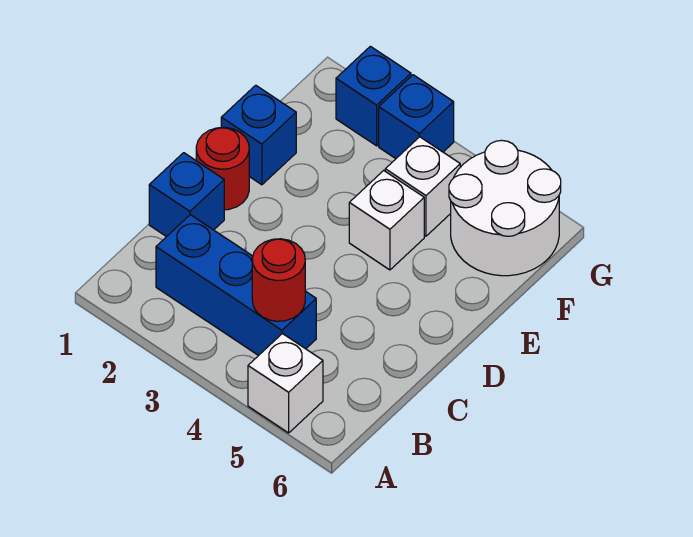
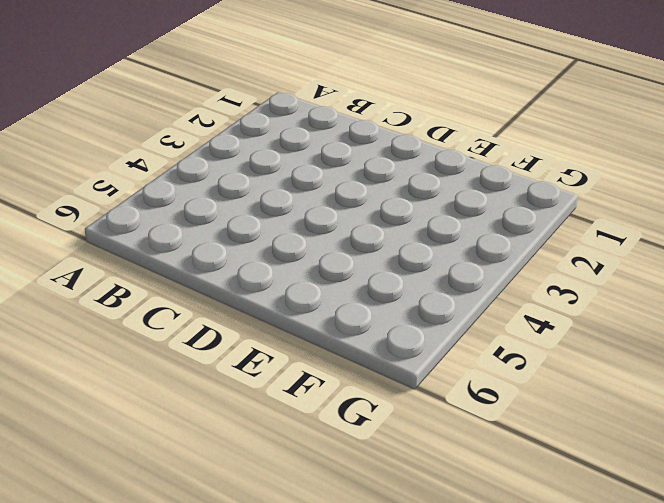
none -> white 1x1 brick [248,334,323,433]
none -> blue 1x3 brick [156,215,316,356]

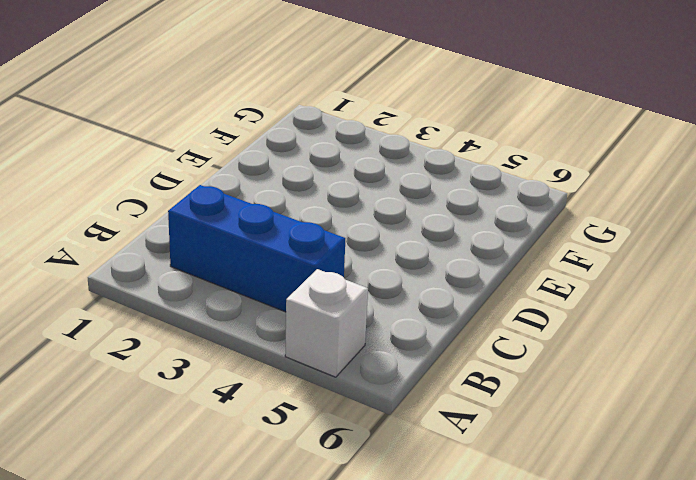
none -> blue 1x1 brick [149,153,224,237]
none -> red 1x1 round brick [196,127,249,210]

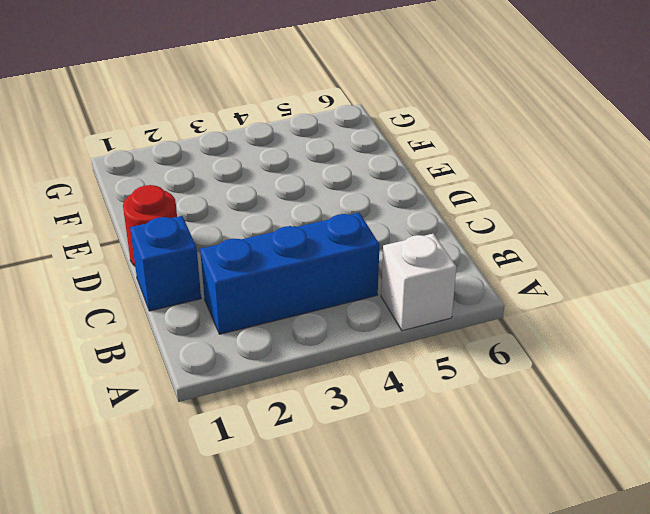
none -> blue 1x1 brick [221,85,296,185]
none -> white 1x1 brick [349,170,424,270]

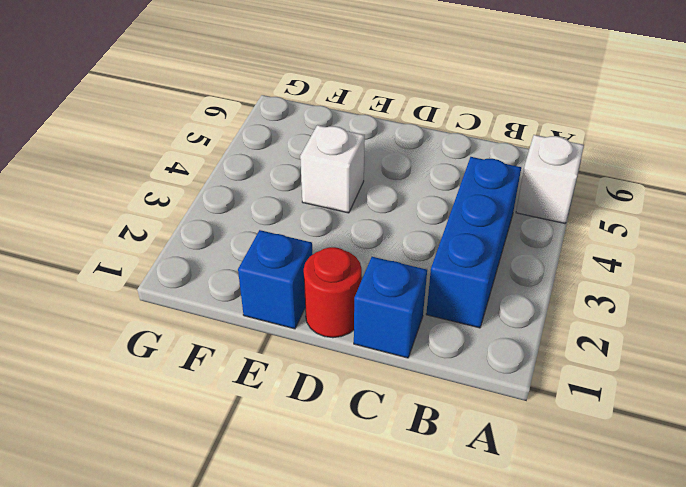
none -> white 1x1 brick [385,137,460,236]
none -> white 2x2 round brick [449,140,561,276]

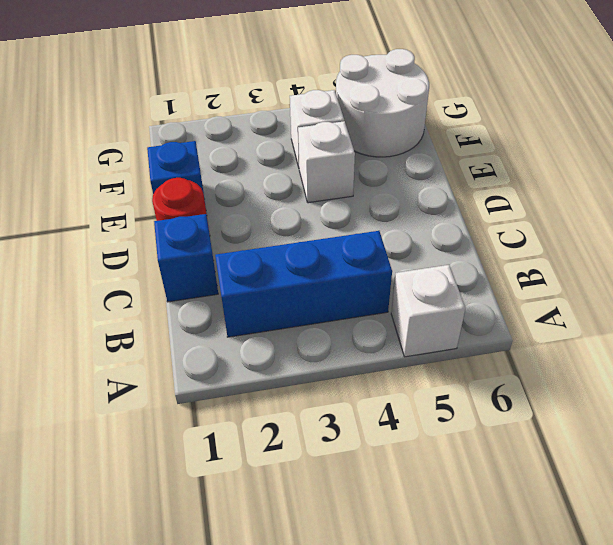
none -> blue 1x1 brick [336,46,411,146]
none -> blue 1x1 brick [379,75,454,159]

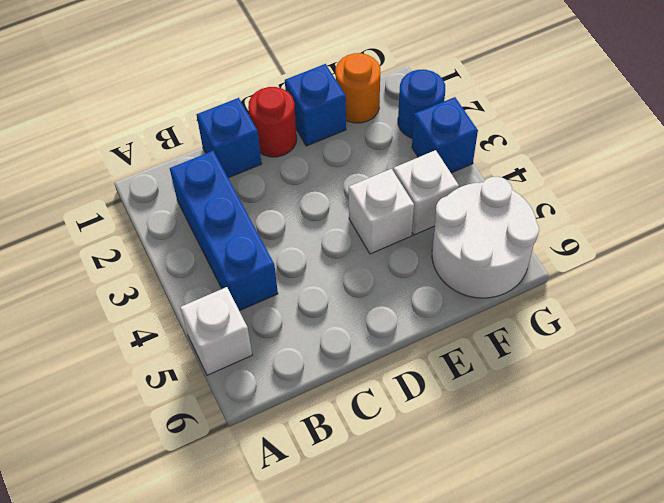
orange 1x1 round brick [336,53,380,123] -> none
blue 1x1 round brick [398,70,445,138] -> blue 1x1 brick [336,46,411,146]
none -> red 1x1 round brick [252,239,305,321]

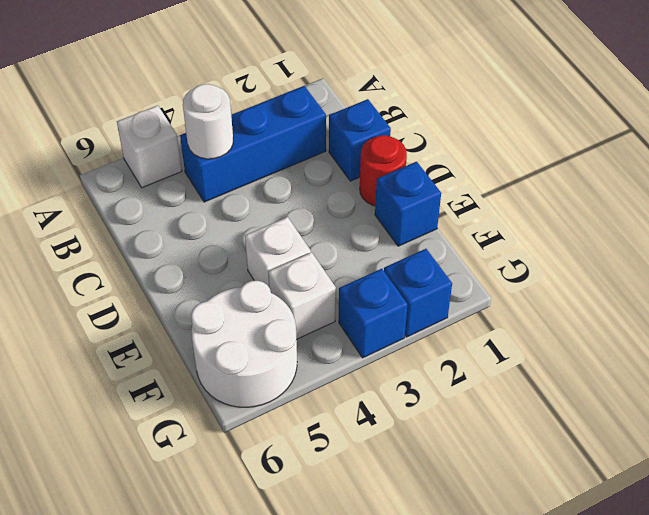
white 1x1 round brick [183,84,233,159] -> red 1x1 round brick [252,239,305,321]

